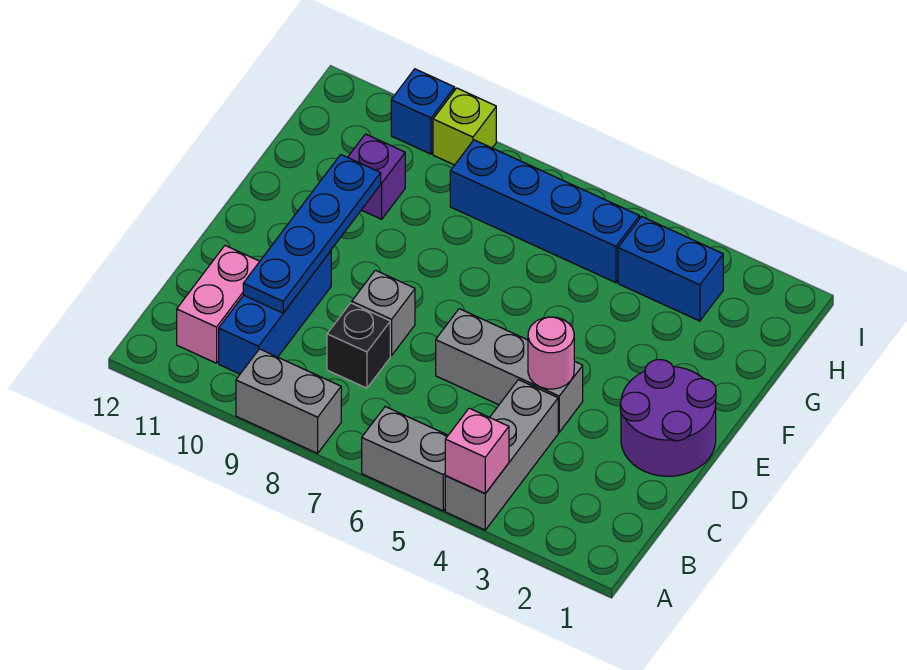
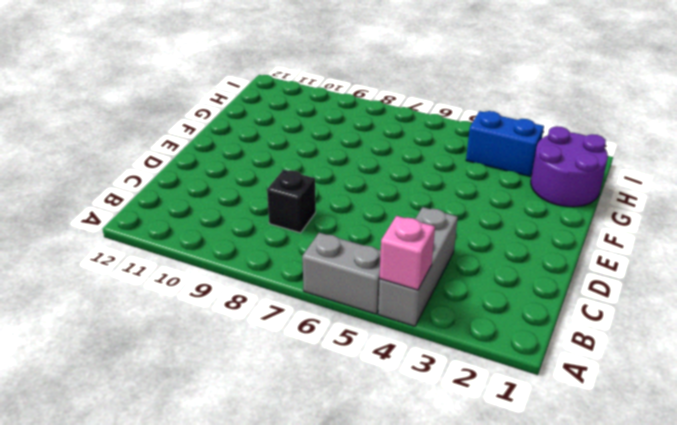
purple 2x2 round brick [531,126,608,207] -> purple 2x2 round brick moved to [620,360,716,476]
none -> grey 1x2 brick [236,349,341,453]
none -> blue 1x3 brick [219,251,331,374]
none -> pink 1x2 brick [177,246,260,363]

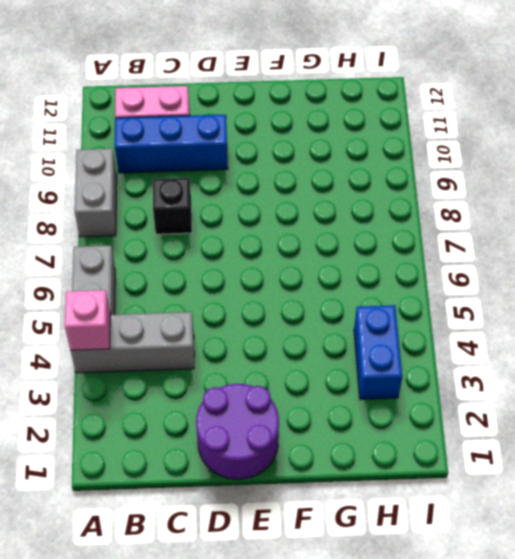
none -> grey 1x3 brick [436,309,583,432]
none -> grey 1x1 brick [352,270,415,356]
none -> purple 1x1 brick [348,134,405,219]

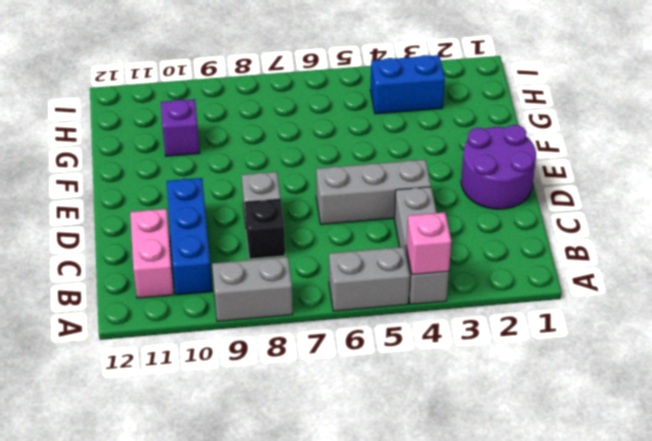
none -> blue 1x4 brick [450,140,640,283]
none -> lime 1x1 brick [433,88,496,165]
none -> blue 1x1 brick [391,69,455,154]

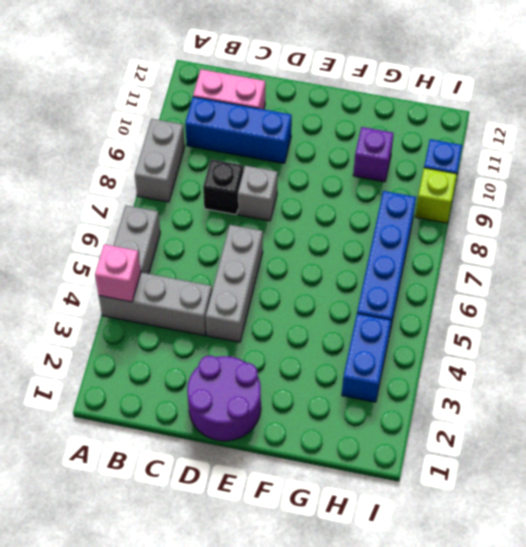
none -> blue 1x4 plate [243,155,381,313]
none -> pink 1x1 round brick [528,317,574,389]

